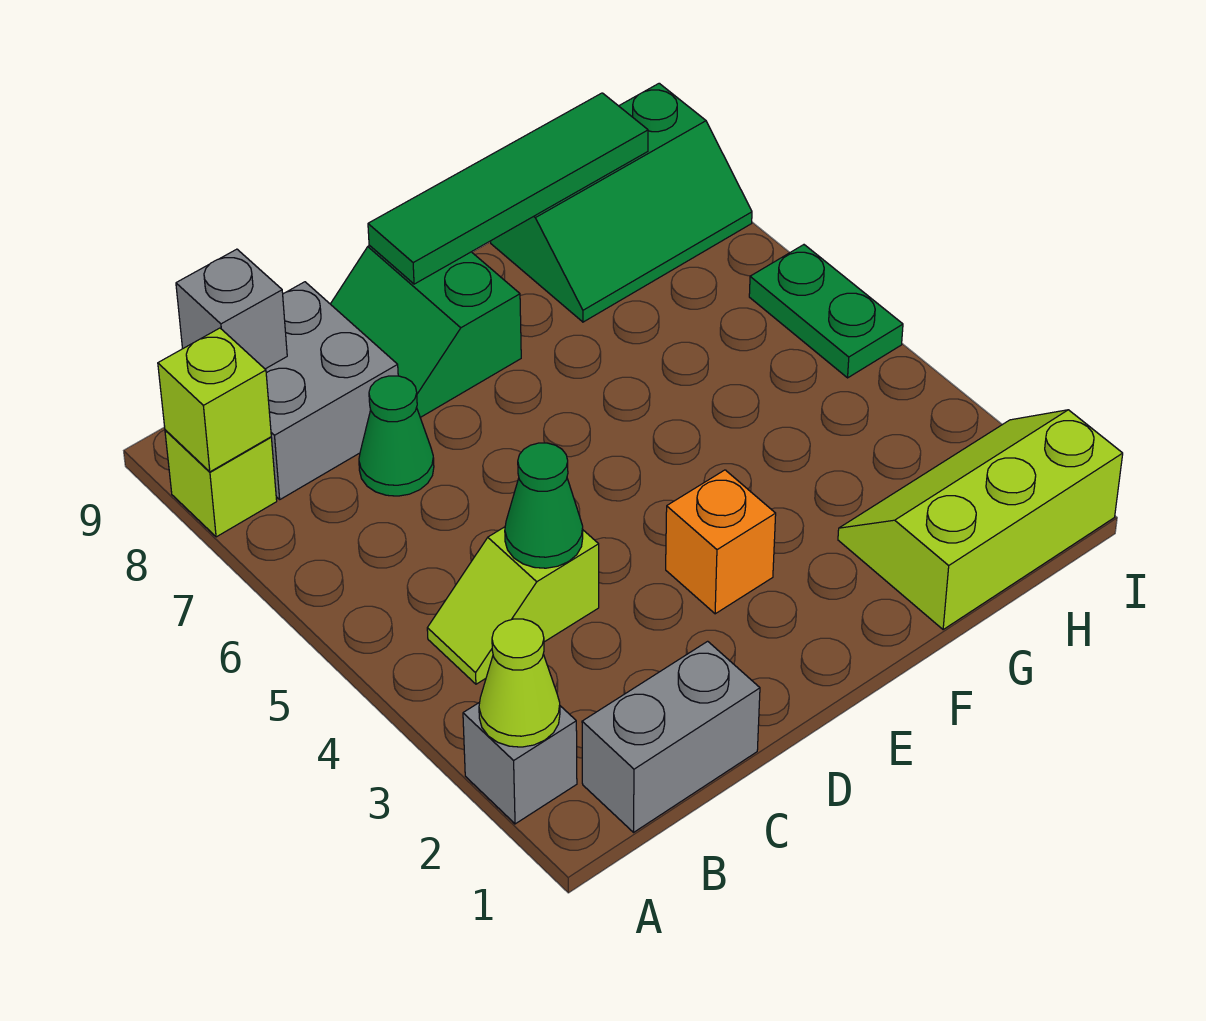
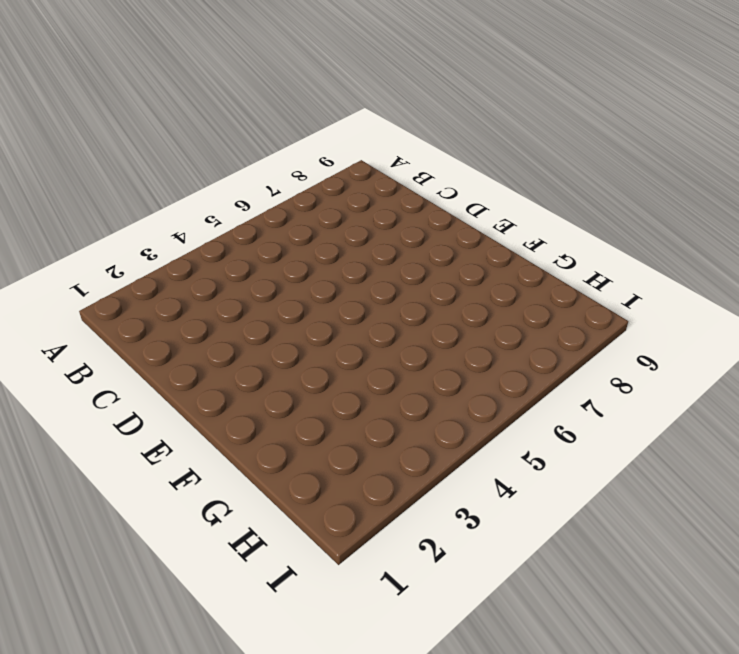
none -> grey 1x1 brick [463,702,577,824]
none -> lime 1x1 brick [165,430,277,537]
none -> grey 1x2 brick [582,641,760,832]

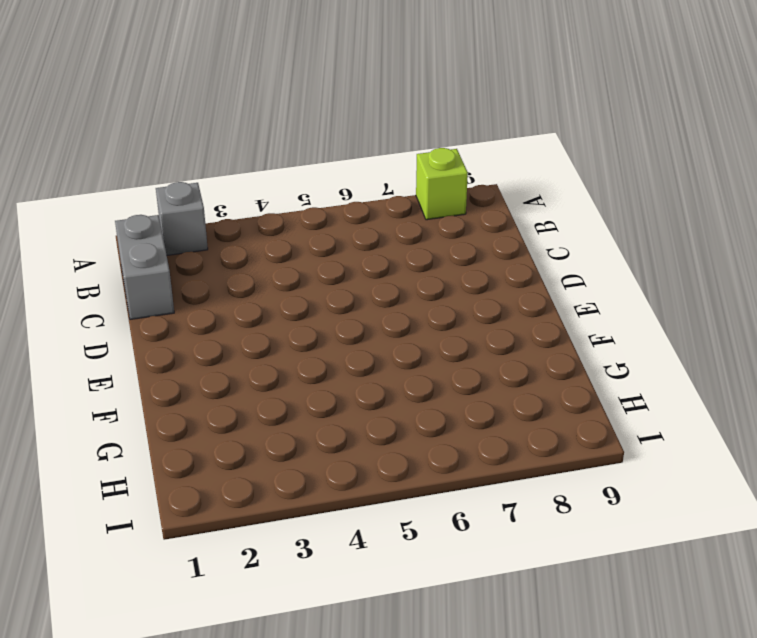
none -> lime 1x2 slope [427,527,599,684]
none -> grey 2x2 brick [265,282,398,499]
none -> green 1x1 cone [359,376,434,496]

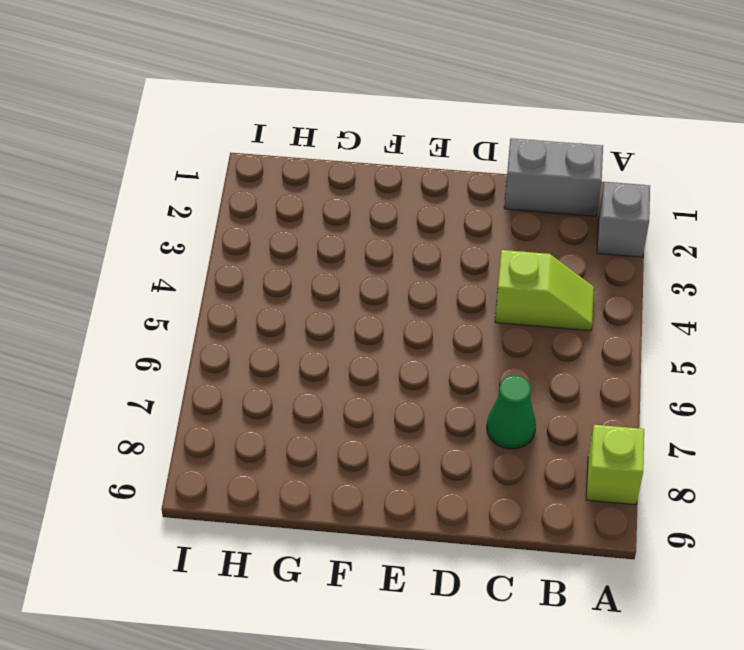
none -> grey 2x2 brick [265,282,398,499]
none -> green 2x2 slope [331,245,521,417]
none -> orange 1x1 brick [666,470,776,614]

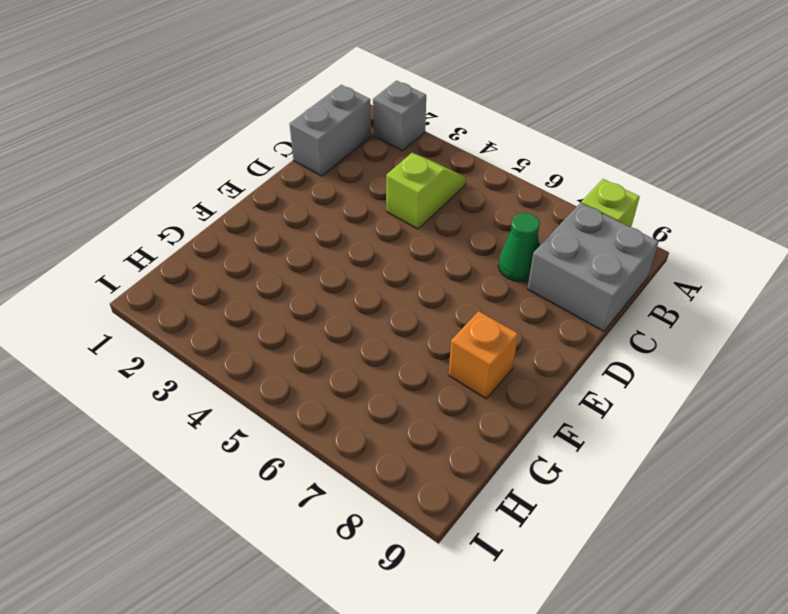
orange 1x1 brick [449,311,518,399] -> orange 1x1 brick moved to [666,470,776,614]
none -> green 2x2 slope [331,245,521,417]
none -> lime 2x3 slope [838,410,1123,629]
none -> green 2x3 slope [491,83,752,322]

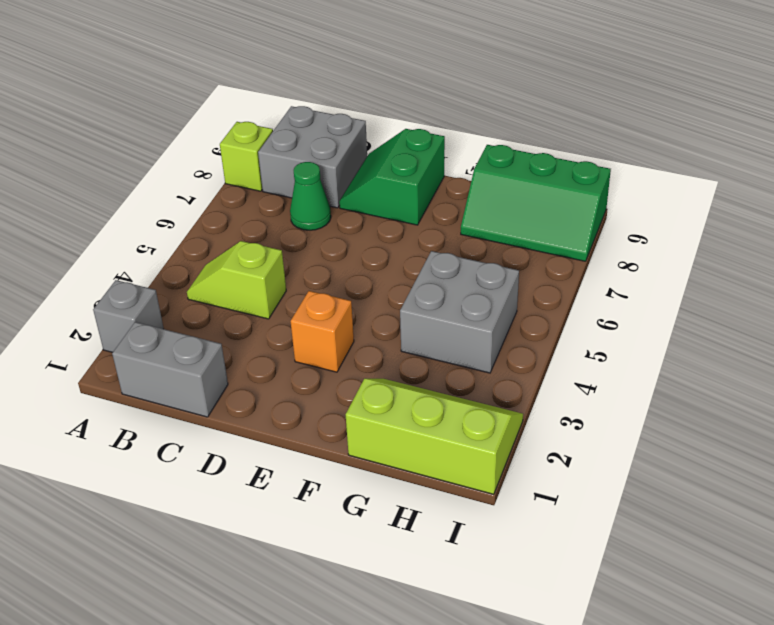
grey 2x2 brick [400,251,519,373] -> none
none -> green 1x2 plate [749,245,903,378]
none -> lime 1x1 cone [479,619,560,747]
none -> lime 1x1 brick [158,328,271,472]

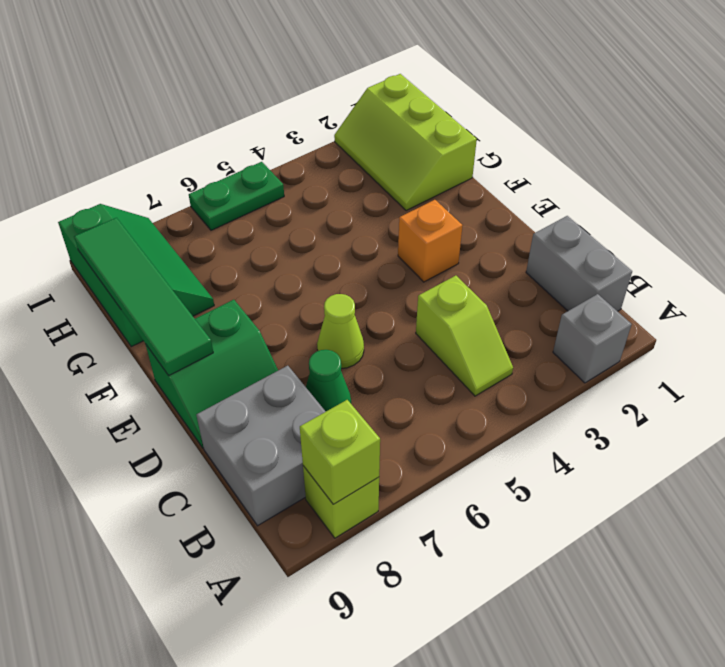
lime 1x1 cone [317,294,364,369] -> lime 1x1 cone moved to [479,619,560,747]
none -> grey 1x1 brick [176,249,287,369]
none -> green 1x1 cone [505,443,583,568]

